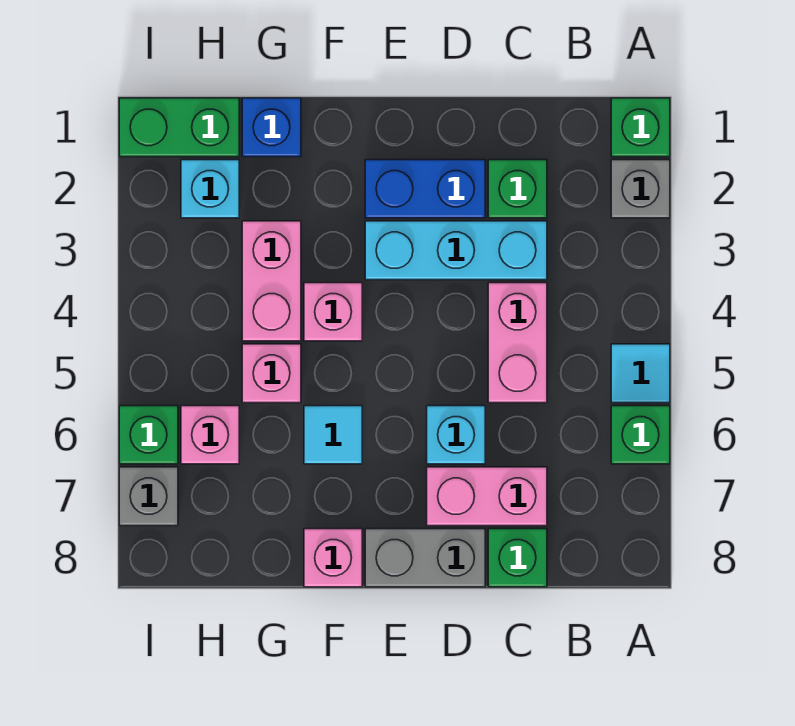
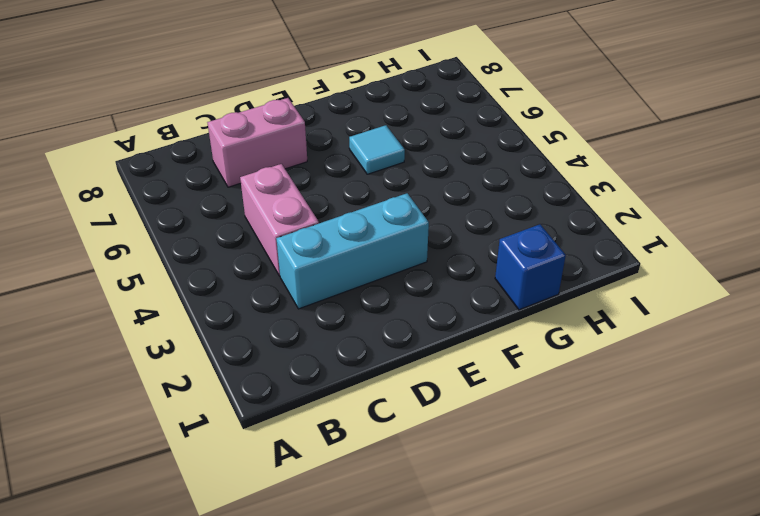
none -> green 1x1 brick [611,98,670,157]
none -> grey 1x1 brick [611,160,670,218]
none -> cyan 1x1 tile [611,344,670,403]

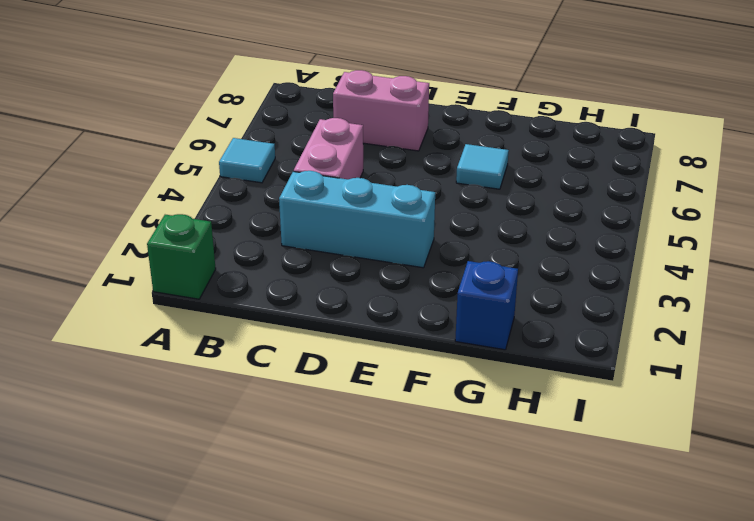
none -> grey 1x1 brick [611,160,670,218]
none -> green 1x1 brick [611,406,670,464]
none -> green 1x1 brick [488,160,547,218]

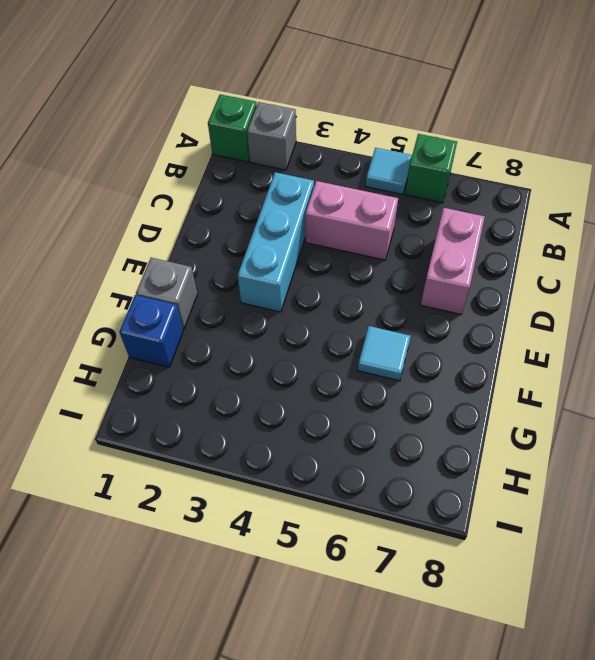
grey 1x1 brick [136,258,197,329] -> grey 1x1 brick moved to [119,467,178,526]
none -> green 1x1 brick [488,160,547,218]
none -> green 1x1 brick [488,529,547,587]
none -> blue 1x2 brick [365,160,485,218]

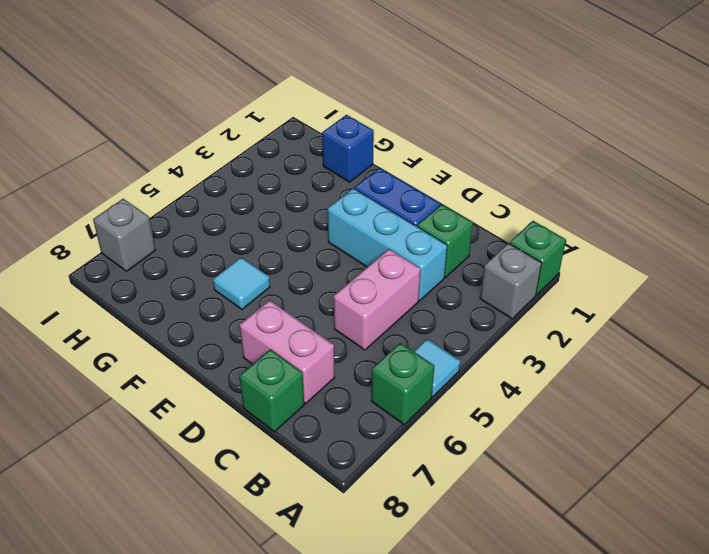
none -> cyan 1x1 brick [427,406,485,464]
none -> grey 1x2 brick [365,529,485,587]
none -> pink 1x1 brick [304,283,362,341]

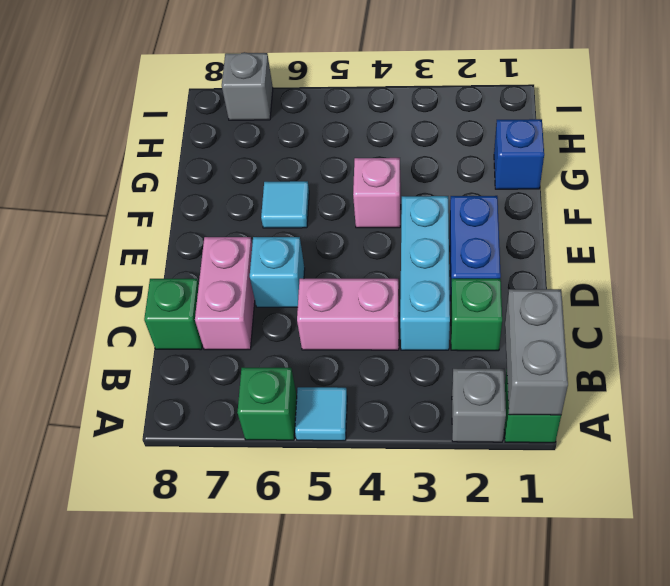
grey 1x2 brick [505,289,568,415] -> grey 1x2 brick moved to [365,529,485,587]
none -> pink 1x1 brick [304,529,362,587]
none -> pink 1x2 brick [242,221,301,341]
none -> pink 1x1 brick [242,344,301,403]

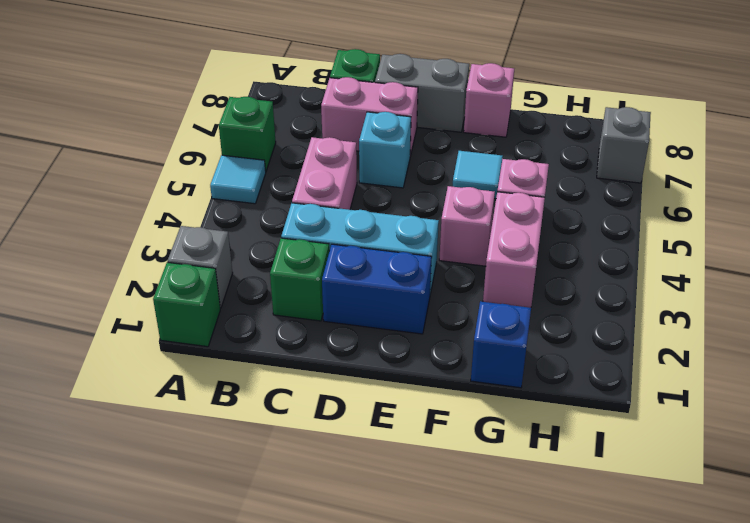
none -> green 1x2 brick [119,98,239,157]
none -> cyan 1x1 brick [181,160,239,218]
none -> pink 1x1 brick [181,406,239,464]

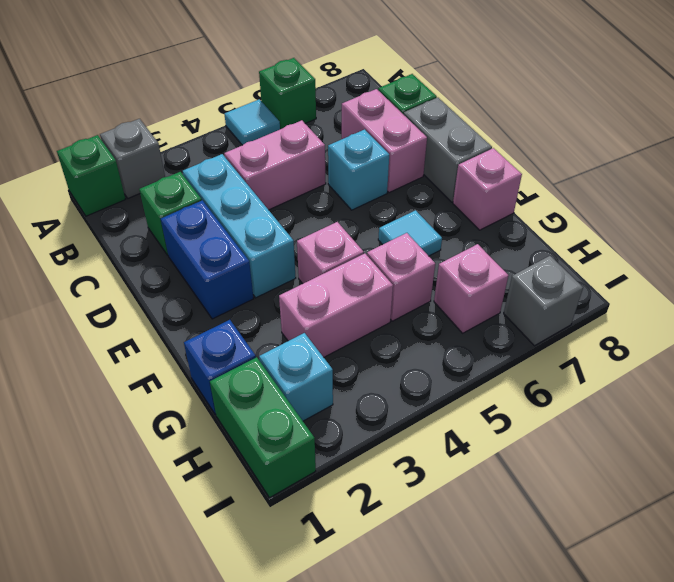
none -> green 1x1 brick [119,406,178,464]

